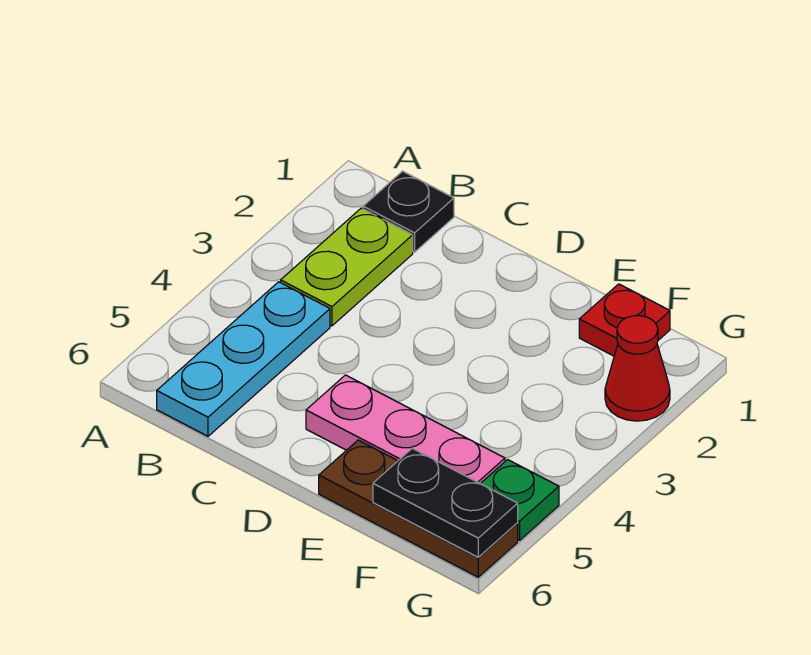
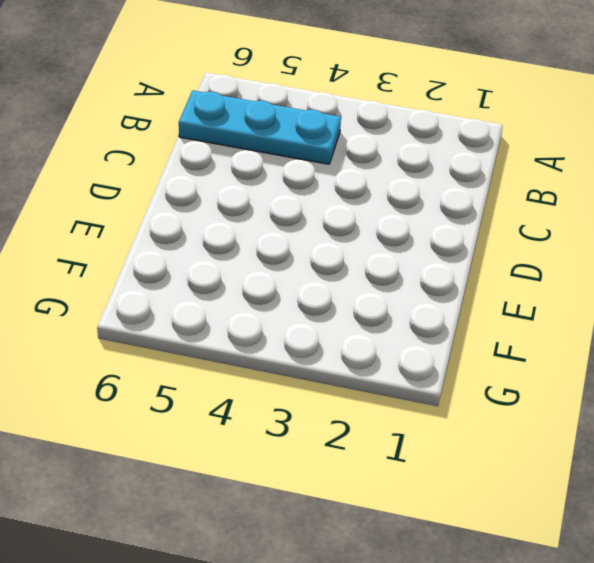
none -> black 1x1 plate [363,171,454,252]
none -> lime 1x2 plate [281,208,413,326]

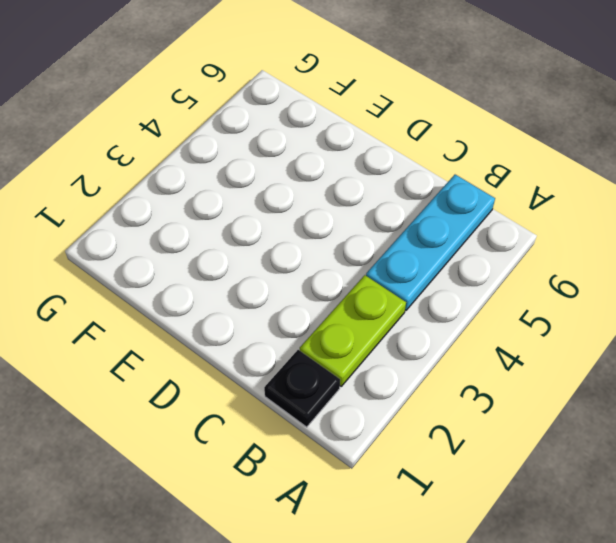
none -> pink 1x3 plate [306,375,505,484]
none -> brown 1x3 plate [319,440,518,577]

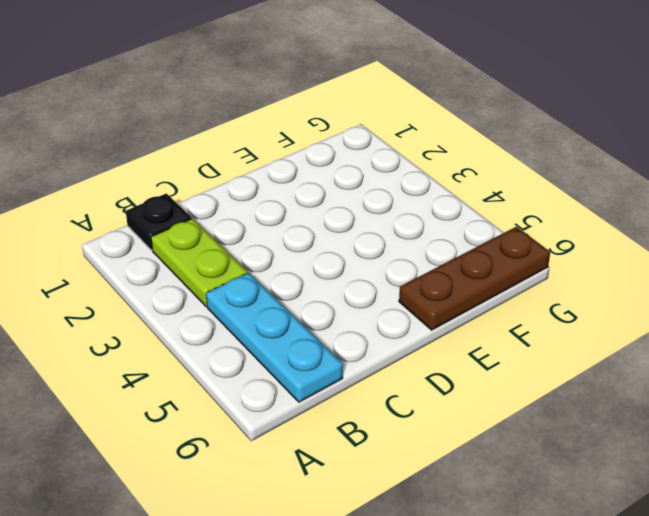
none -> pink 1x3 plate [306,375,505,484]
none -> red 1x1 plate [579,284,670,356]

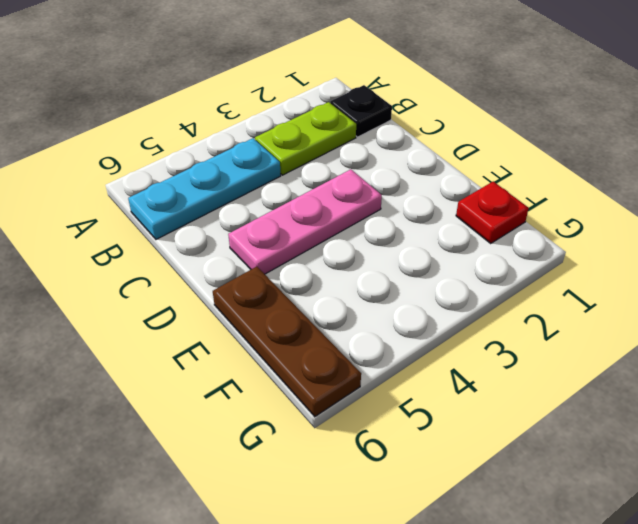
pink 1x3 plate [228,169,382,274] -> pink 1x3 plate turned to [306,375,505,484]
none -> red 1x1 cone [605,316,670,421]
none -> green 1x1 plate [481,460,559,540]

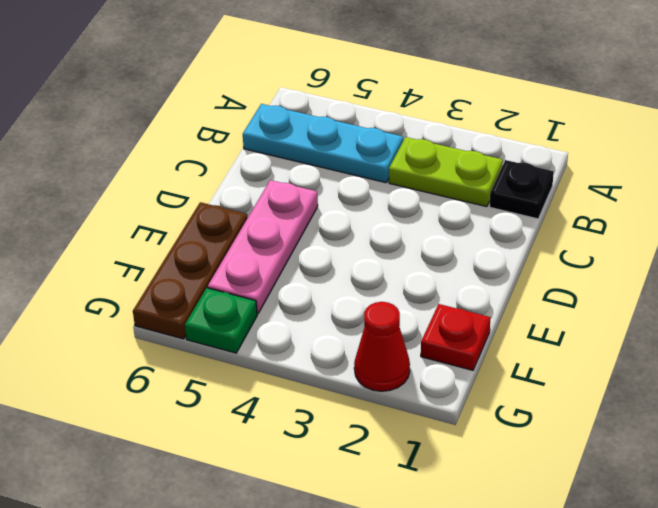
none -> black 1x2 plate [373,448,518,557]

